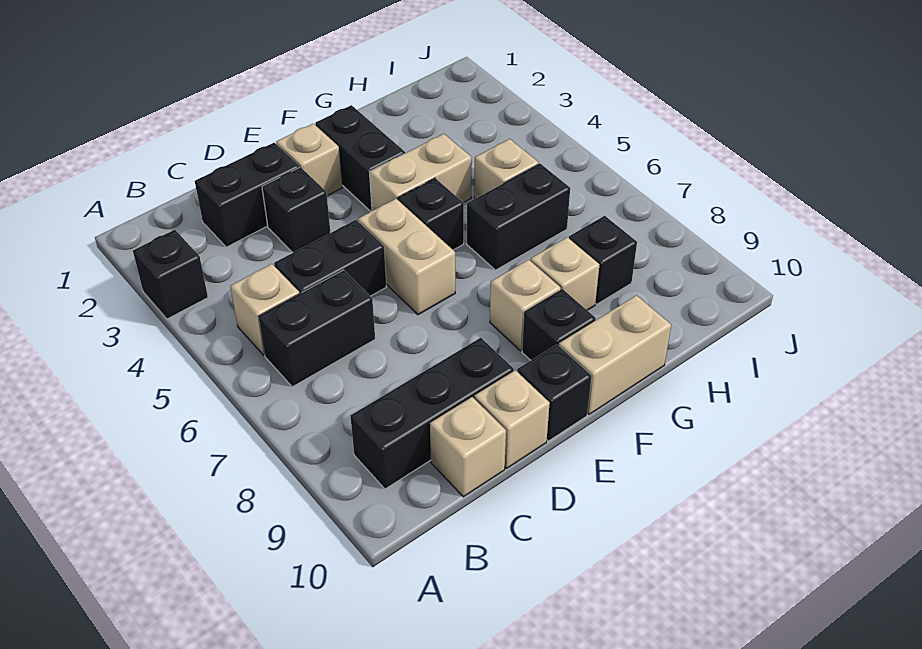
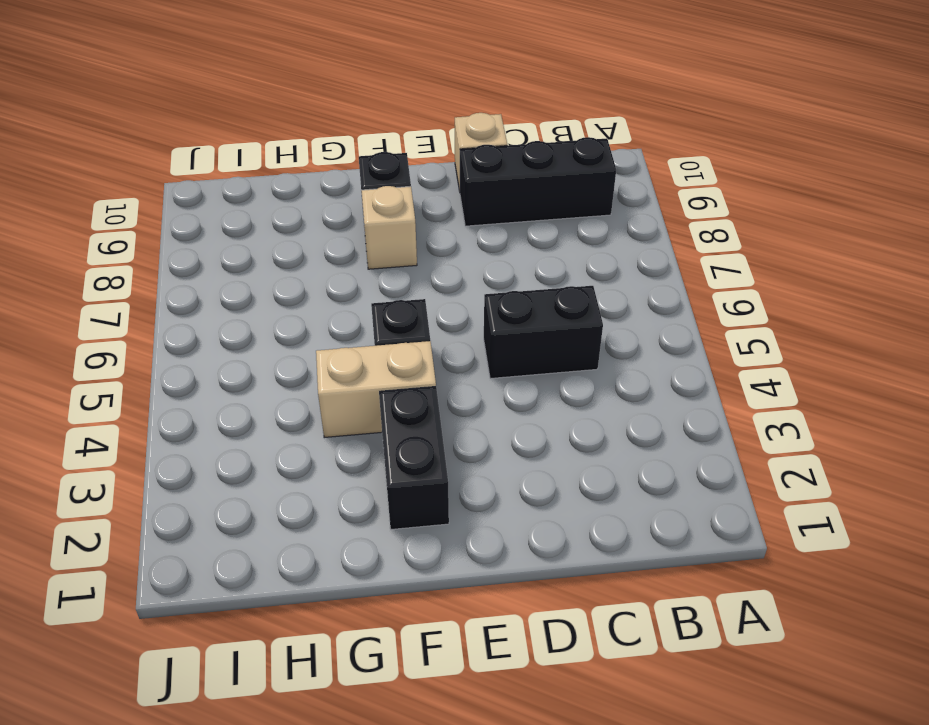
none -> black 1x1 brick [133,230,208,319]
none -> tan 1x1 brick [230,264,299,355]
none -> black 1x2 brick [258,270,375,387]

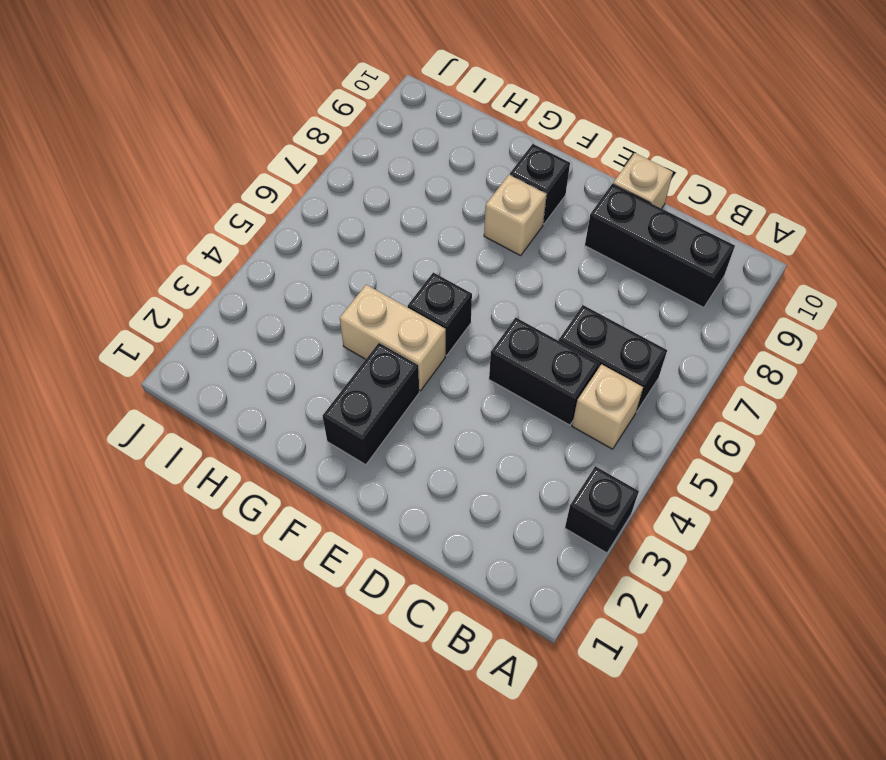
none -> black 1x2 brick [195,143,299,247]
none -> tan 1x1 brick [430,397,506,497]
none -> black 1x1 brick [262,167,331,253]

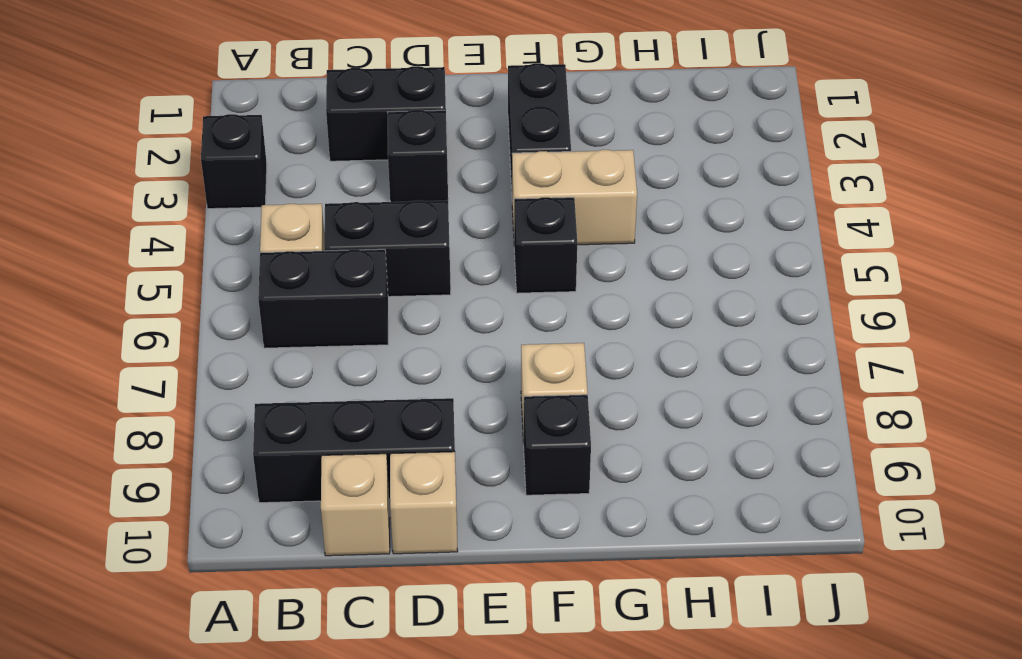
none -> tan 1x1 brick [276,124,342,196]
none -> tan 1x2 brick [358,199,455,315]
none -> black 1x1 brick [517,345,591,441]

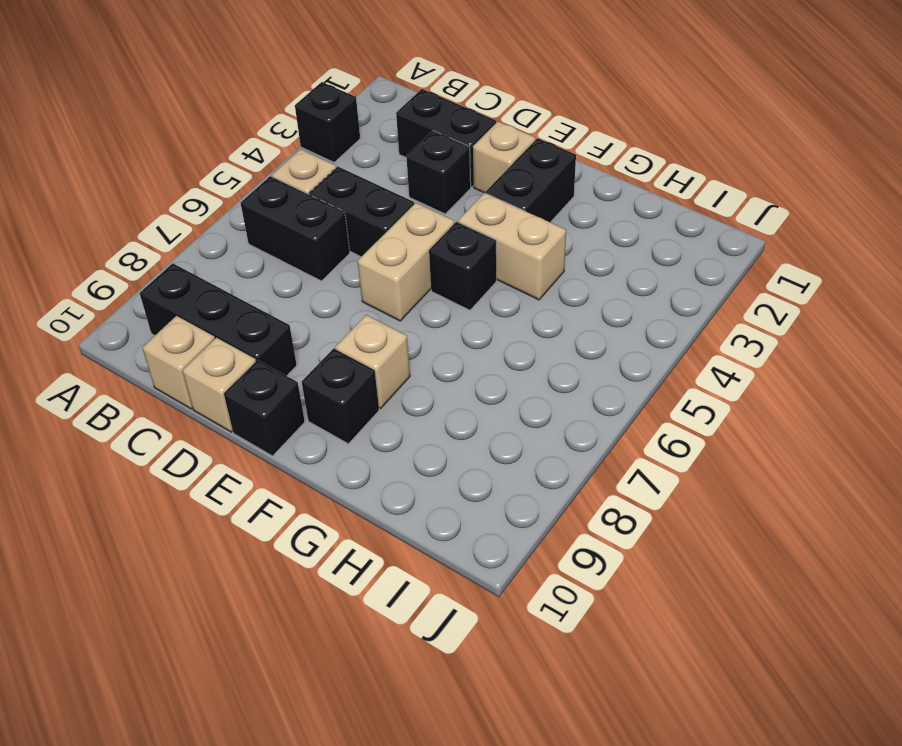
none -> tan 1x2 brick [559,295,671,414]
none -> black 1x2 brick [467,164,570,270]
none -> tan 1x1 brick [530,237,600,310]

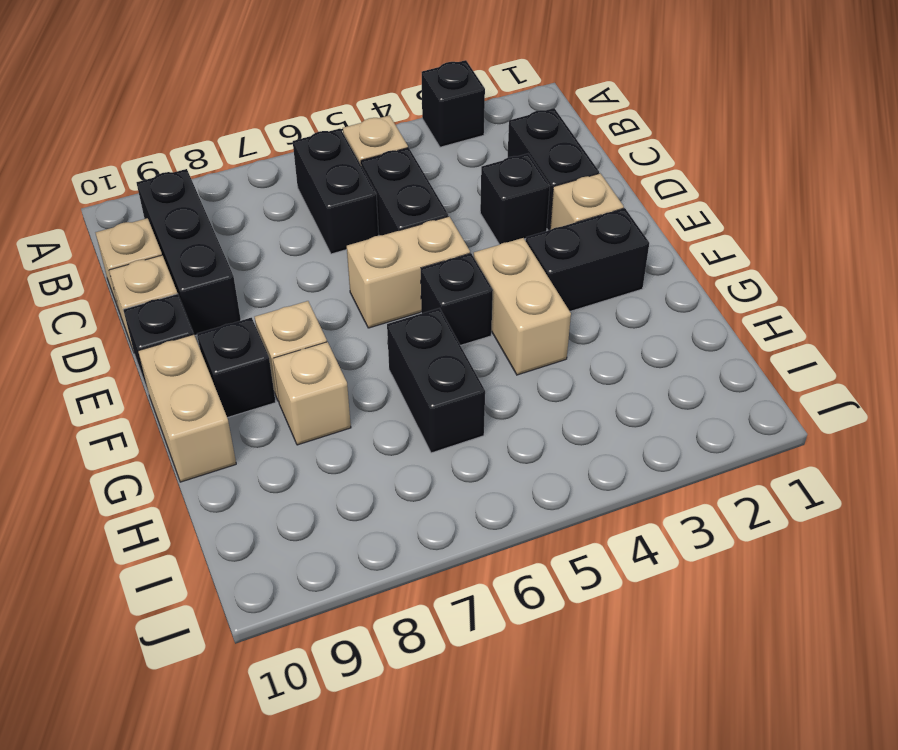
none -> tan 1x1 brick [474,139,539,199]
none -> black 1x1 brick [569,216,637,304]

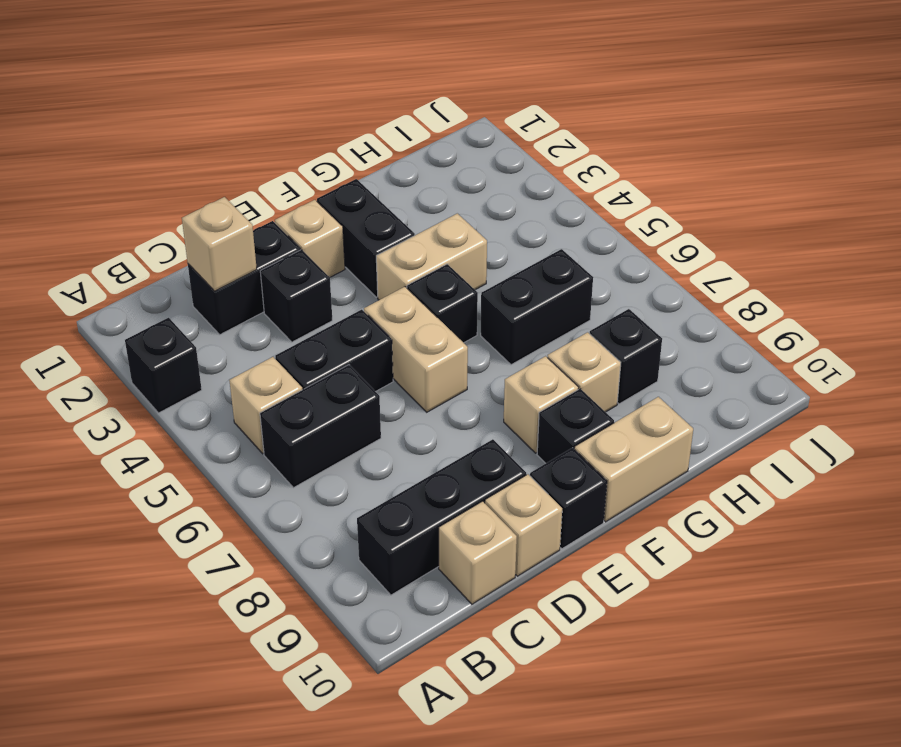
tan 1x1 brick [182,197,257,291] -> tan 1x1 brick moved to [474,139,539,199]

